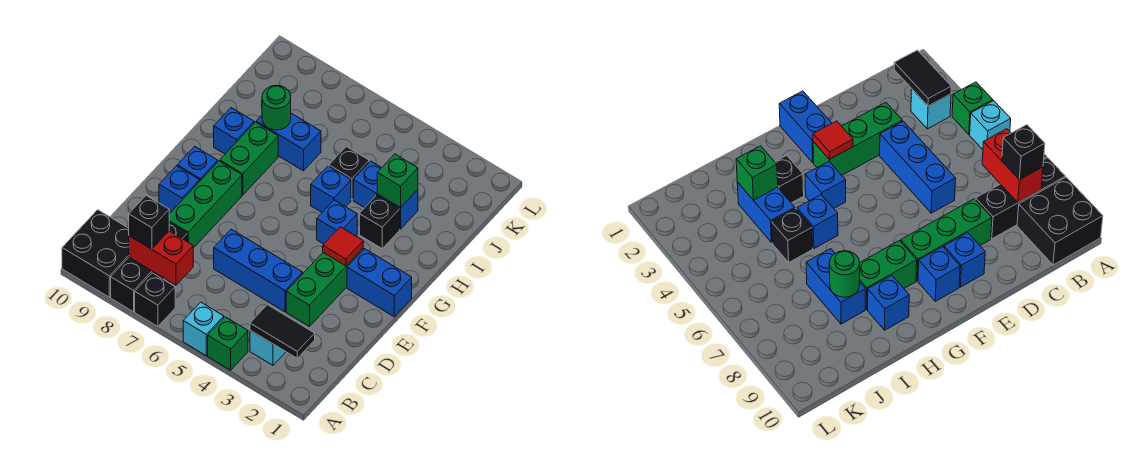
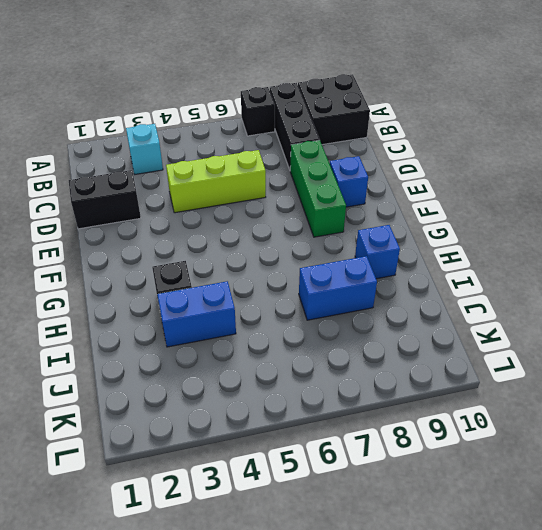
black 1x2 brick [69,170,141,229] -> none
lime 1x3 brick [166,150,266,213] -> blue 1x3 brick [214,229,303,312]
none -> green 1x1 brick [208,317,248,370]
none -> cyan 1x1 brick [183,302,224,356]
none -> green 1x3 brick [286,248,363,327]

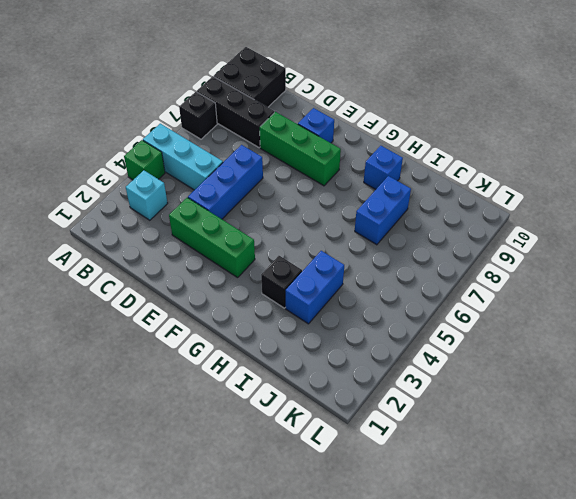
cyan 1x3 brick [143,124,223,190] -> cyan 1x1 brick [183,302,224,356]
none -> blue 1x2 brick [347,249,412,317]
none -> blue 1x1 brick [177,146,218,181]
none -> blue 1x1 brick [317,200,357,244]

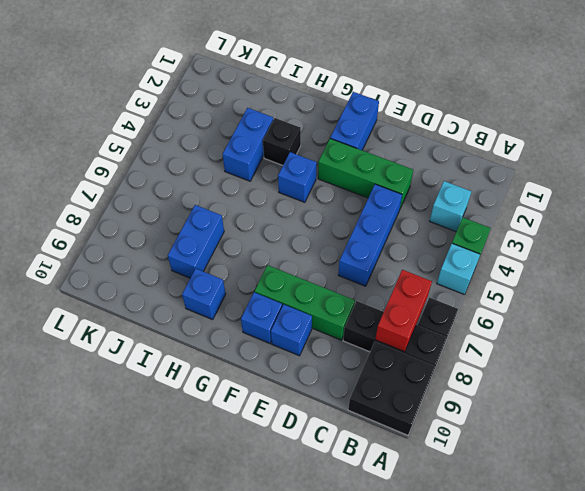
none -> green 1x2 brick [220,122,278,195]
none -> blue 1x1 brick [311,166,351,212]
none -> black 1x1 brick [329,146,369,200]

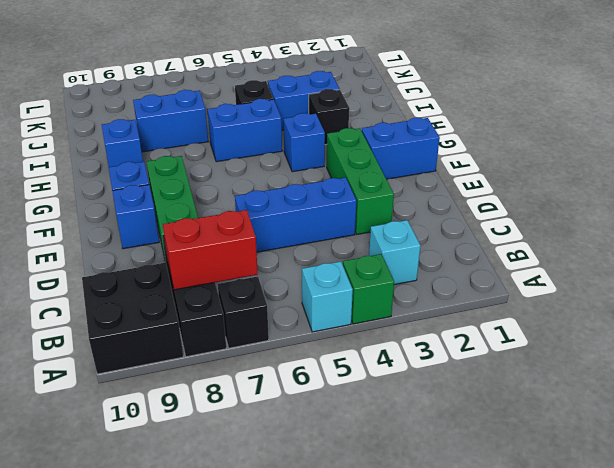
blue 1x2 brick [207,99,282,162] -> blue 1x1 brick [311,166,351,212]
none -> green 1x2 brick [220,122,278,195]
none -> black 1x2 tile [250,305,315,358]
none -> red 1x1 tile [323,227,363,266]

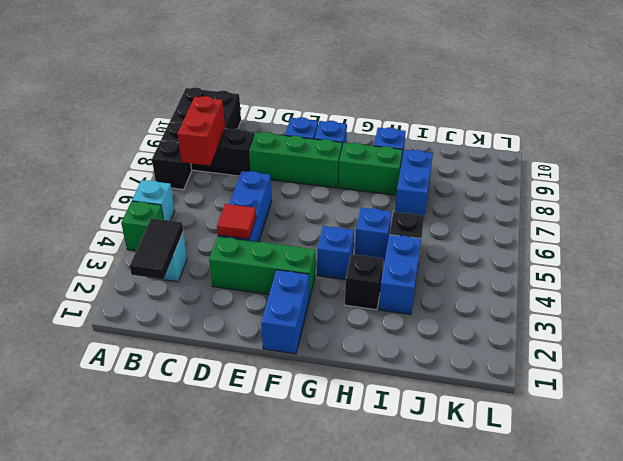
red 1x1 tile [217,204,256,239] -> red 1x1 tile moved to [323,227,363,266]
none -> green 1x1 brick [377,154,418,208]
none -> green 1x1 round brick [262,85,291,130]
none -> black 1x1 brick [129,196,169,249]

